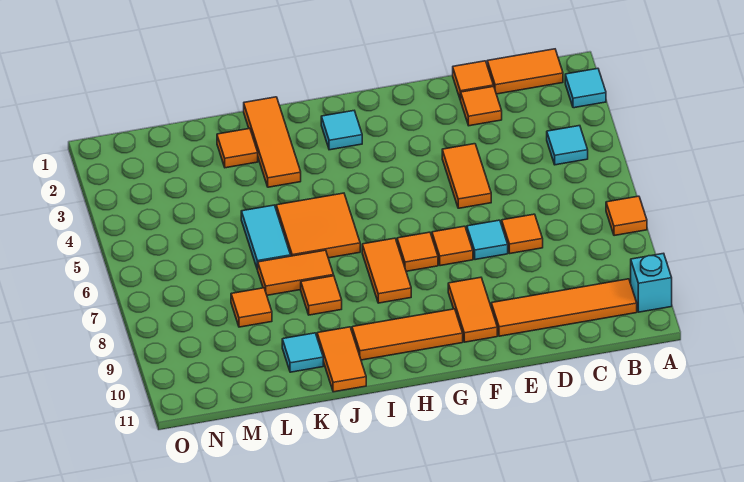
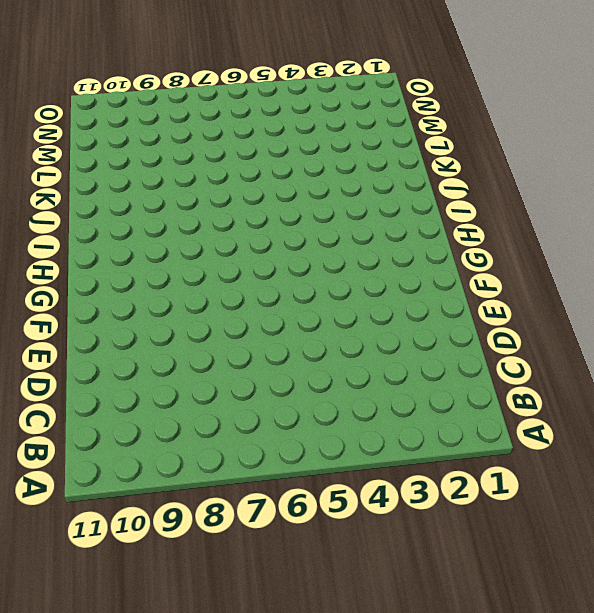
none -> cyan 1x1 tile [565,68,606,108]
none -> orange 1x1 tile [606,196,647,236]
none -> cyan 1x1 brick [631,253,672,312]

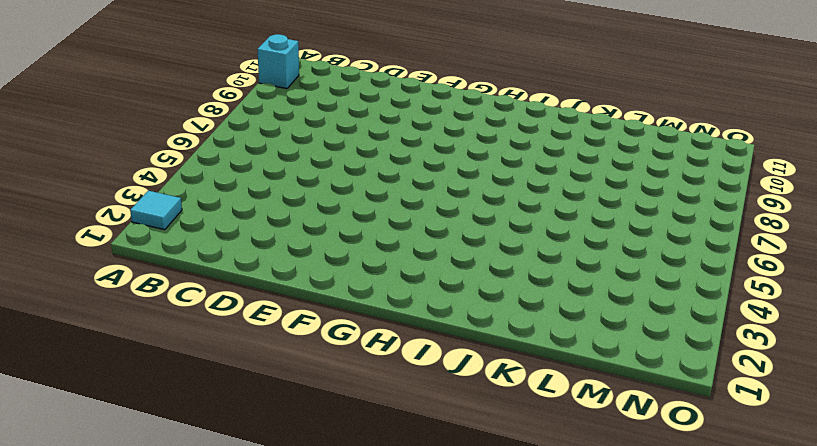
none -> orange 1x1 tile [606,196,647,236]
none -> orange 1x2 tile [487,49,563,94]
none -> cyan 1x1 tile [547,126,588,165]

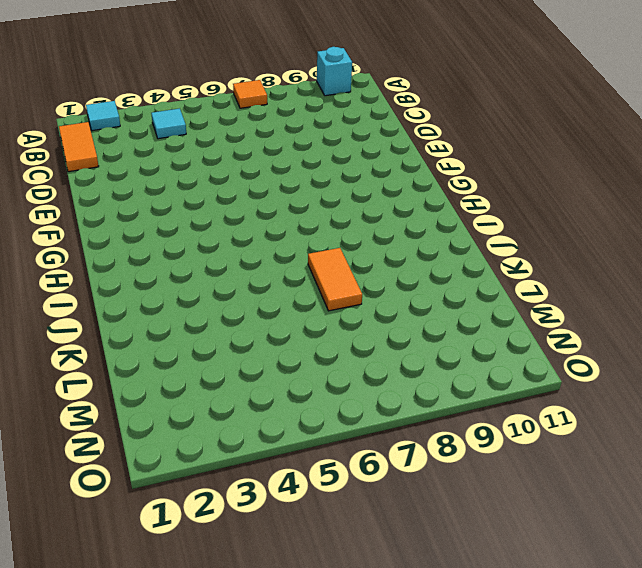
none -> orange 1x4 tile [491,279,637,336]
none -> orange 1x1 tile [453,61,493,100]
none -> orange 1x1 tile [461,86,502,126]

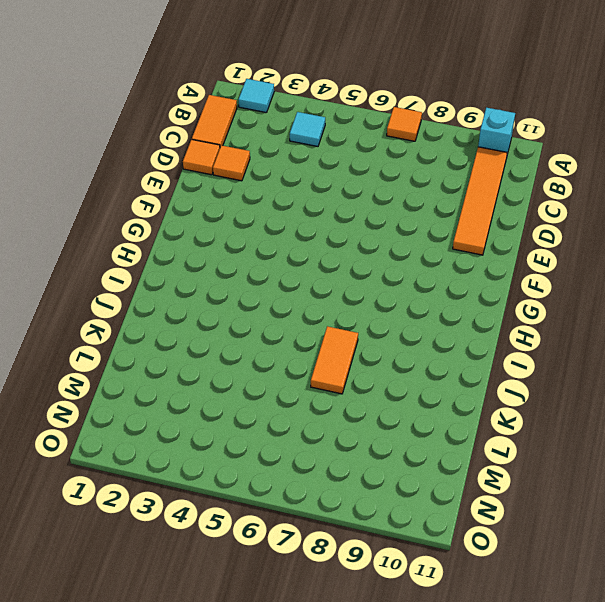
none -> orange 1x1 tile [502,214,543,253]
none -> orange 1x2 tile [442,144,491,208]
none -> cyan 1x1 tile [467,220,508,260]

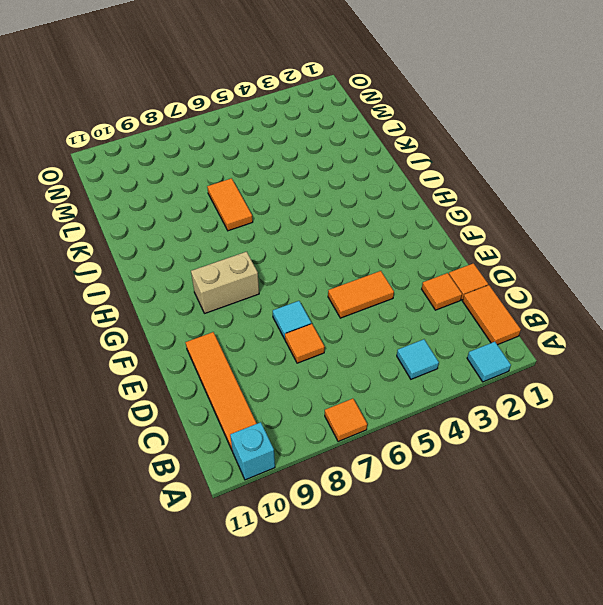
tan 1x2 brick [191,252,259,313] -> none
none -> orange 1x1 tile [432,226,473,266]
none -> orange 1x2 tile [448,277,497,342]
none -> orange 1x1 tile [397,232,438,271]

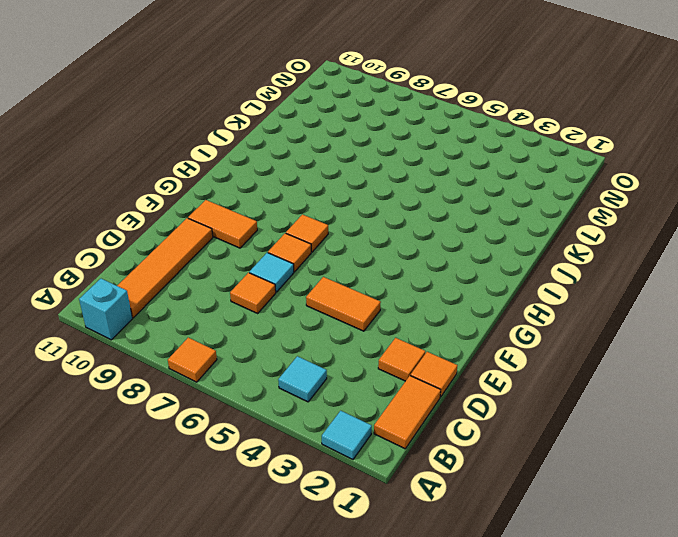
none -> orange 1x3 tile [352,309,463,360]
none -> cyan 1x1 tile [321,111,362,150]
none -> orange 1x2 tile [362,238,411,303]

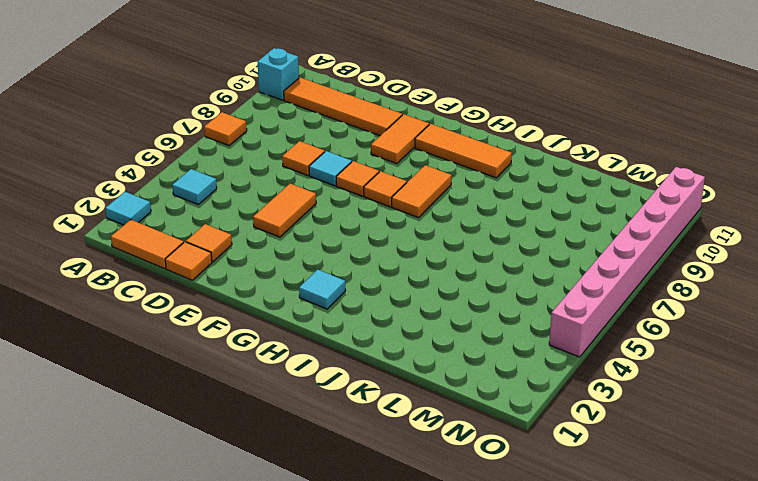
pink 1x8 brick [549,167,705,357] -> none
none -> orange 2x2 tile [276,193,360,258]
none -> orange 1x3 tile [244,97,301,187]
none -> orange 1x2 tile [258,250,334,295]

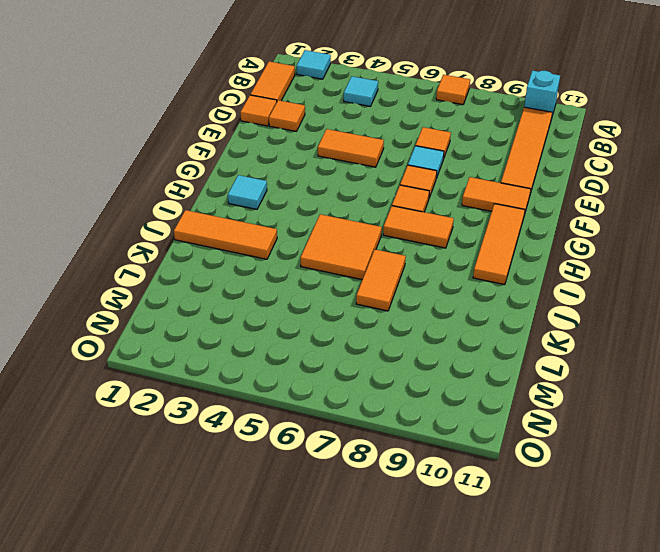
none -> orange 1x1 tile [301,276,342,315]
none -> orange 1x2 tile [317,327,366,392]
none -> orange 1x1 tile [217,128,258,168]

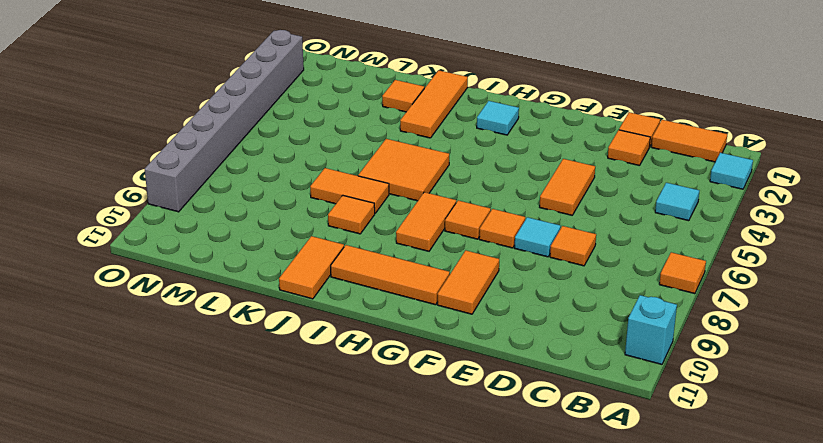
grey 1x8 brick [145,30,304,212] -> none
none -> orange 1x4 tile [491,279,637,336]
none -> cyan 1x2 tile [241,205,291,270]
none -> cyan 1x1 tile [282,333,323,372]

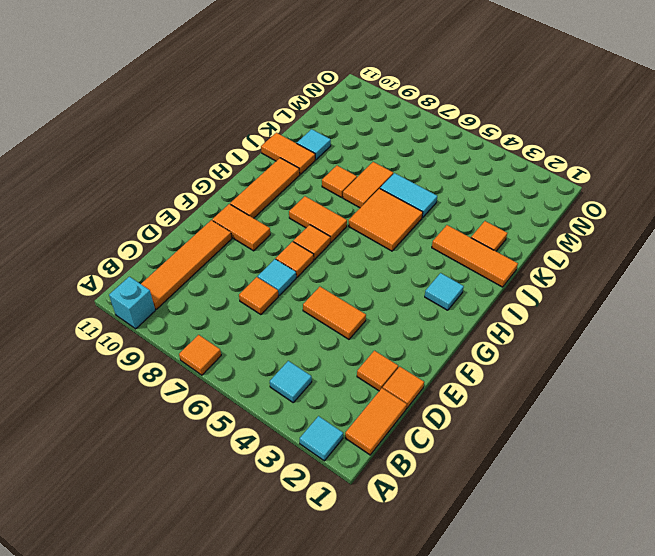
none -> orange 1x1 tile [231,288,272,327]

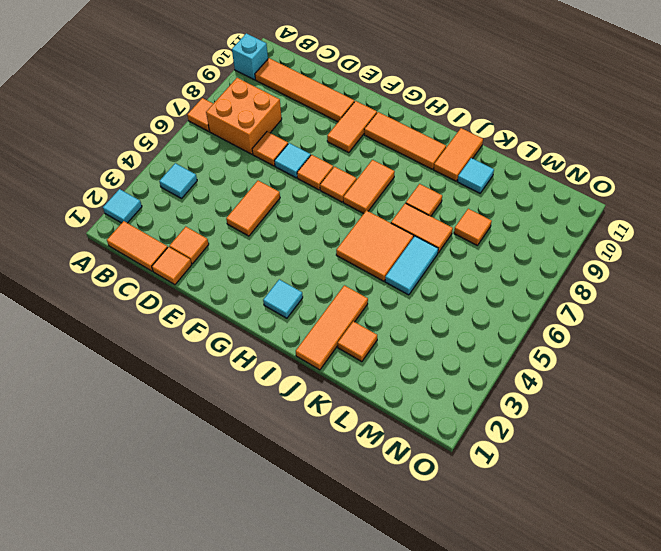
orange 2x2 brick [206,78,282,154] -> none

